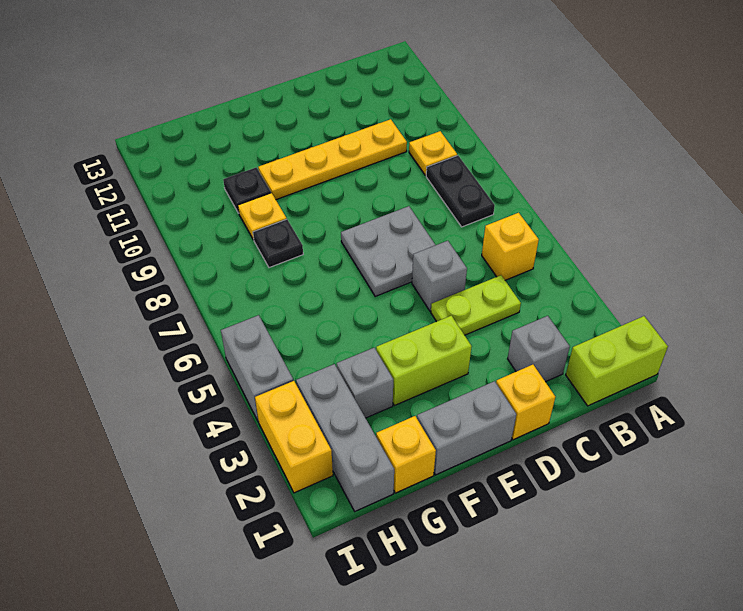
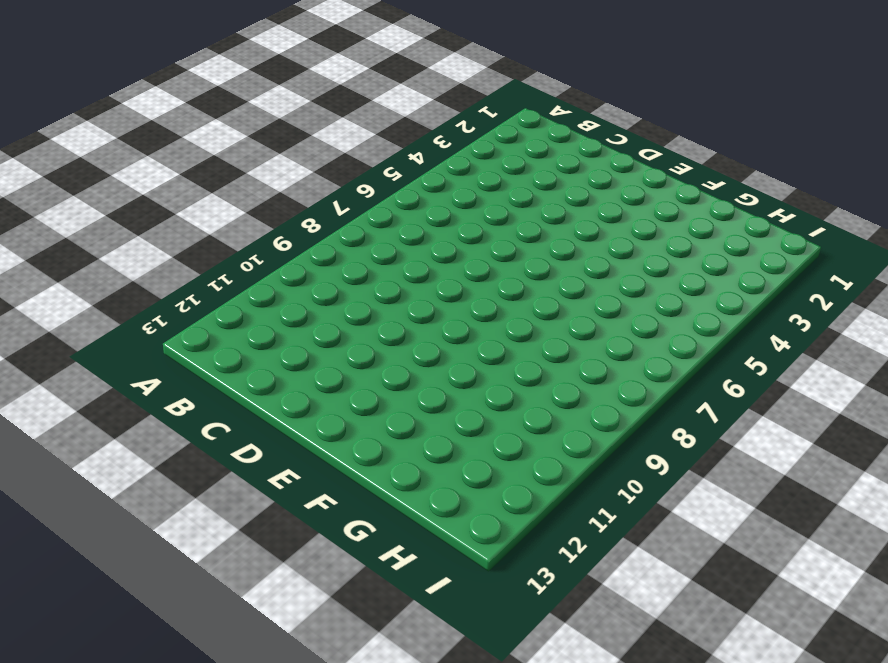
none -> lime 1x2 brick [566,316,668,406]
none -> yellow 1x1 brick [482,213,539,280]
none -> black 1x2 plate [426,155,495,227]

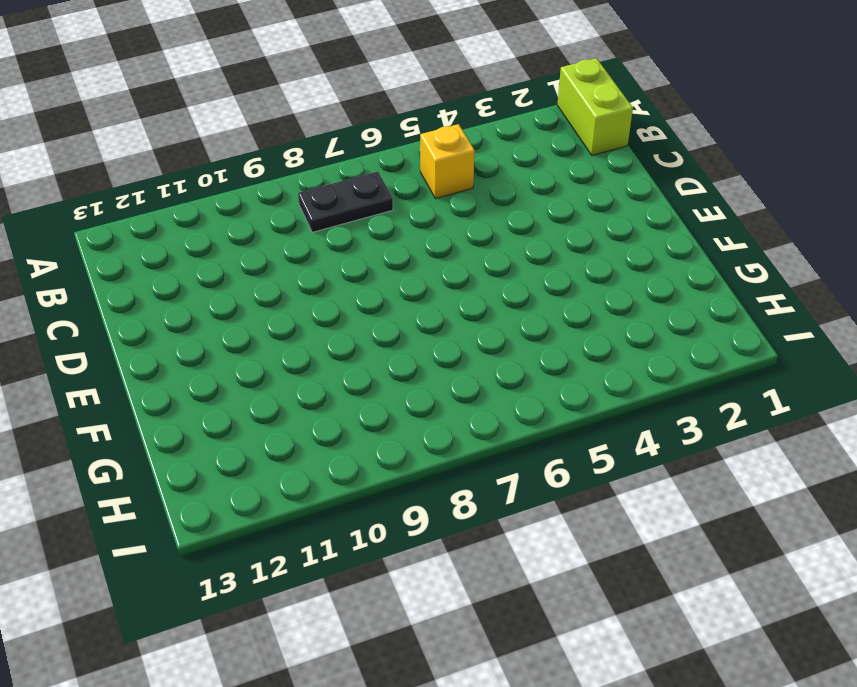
none -> yellow 1x1 plate [409,131,457,175]
none -> grey 1x1 brick [508,316,570,382]
none -> lime 1x2 plate [431,275,521,335]

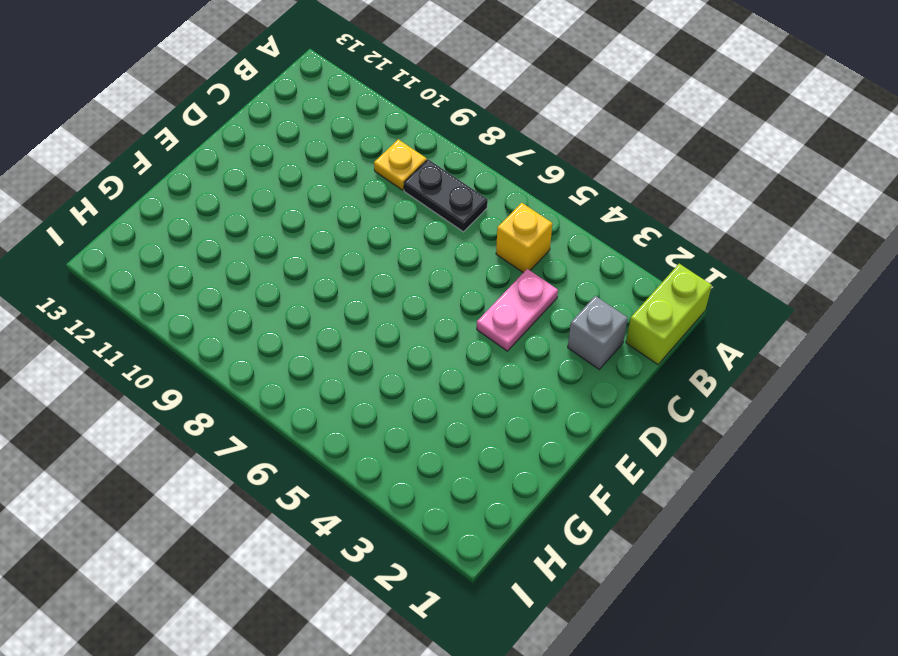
pink 1x2 plate [477,269,558,351] -> lime 1x2 plate [431,275,521,335]
none -> yellow 1x4 plate [258,119,407,200]
none -> yellow 1x1 brick [496,365,555,440]
none -> grey 1x1 brick [412,241,467,311]

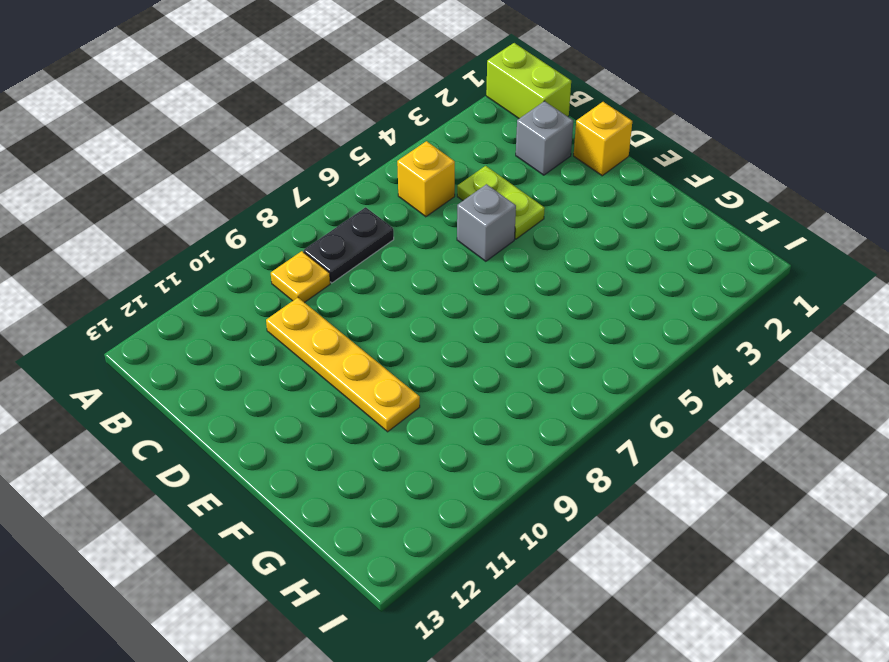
none -> grey 2x2 plate [341,206,435,296]
none -> grey 1x2 brick [417,381,516,475]
none -> lime 1x2 brick [376,316,472,406]

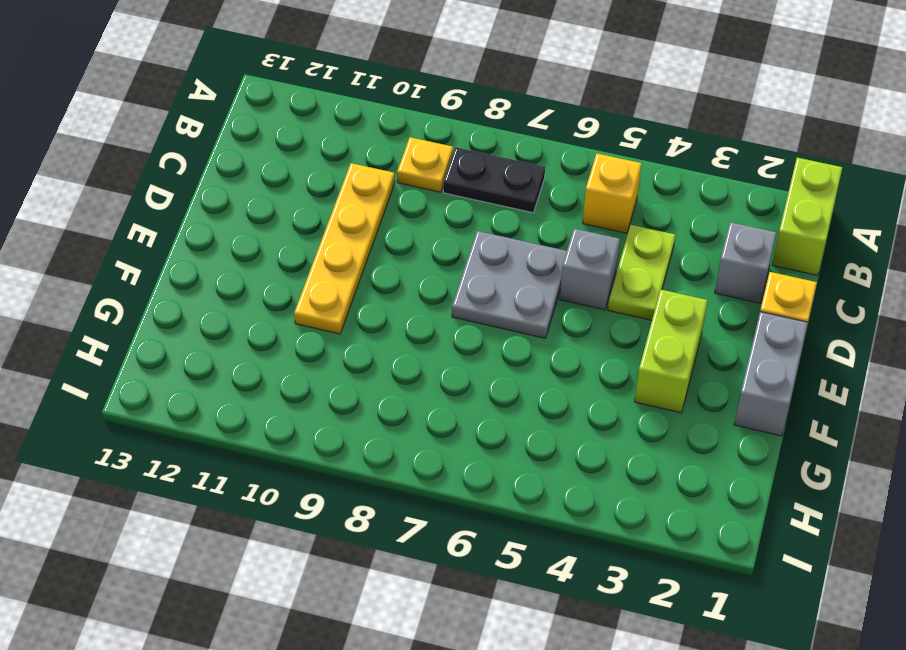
none -> yellow 1x1 brick [376,416,436,493]
none -> grey 1x1 brick [337,348,393,418]
none -> black 1x1 plate [253,219,303,268]

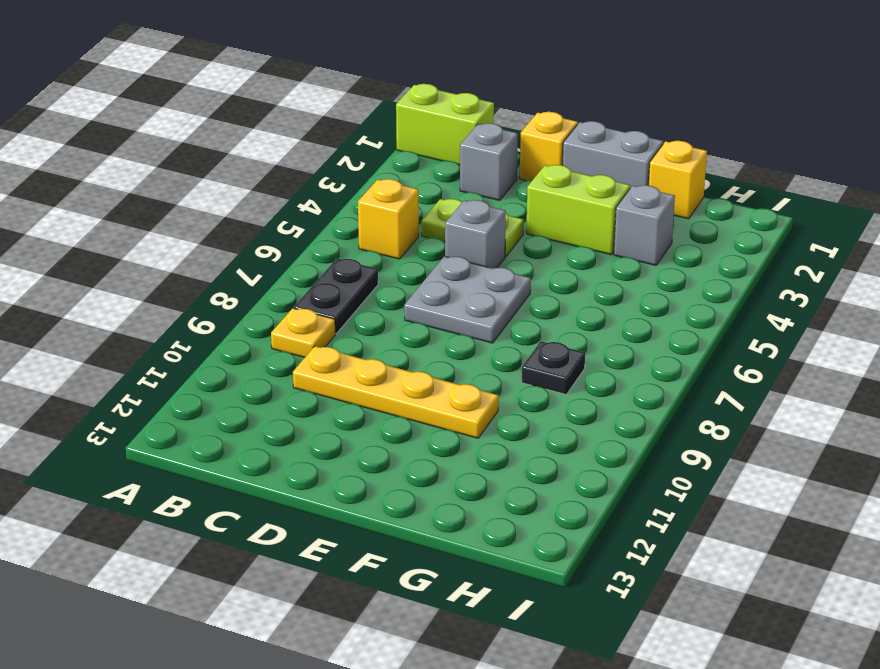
none -> yellow 1x1 plate [238,193,286,240]
none -> black 1x1 plate [223,167,271,213]
none -> grey 1x3 brick [296,364,394,511]

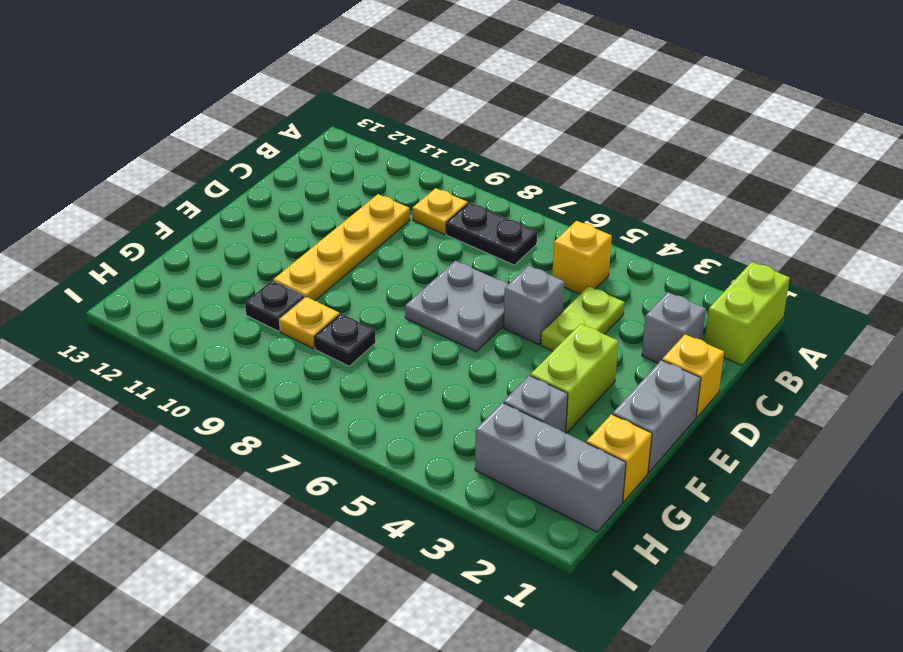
none -> yellow 1x2 brick [255,381,333,493]
none -> grey 1x2 brick [221,315,293,422]

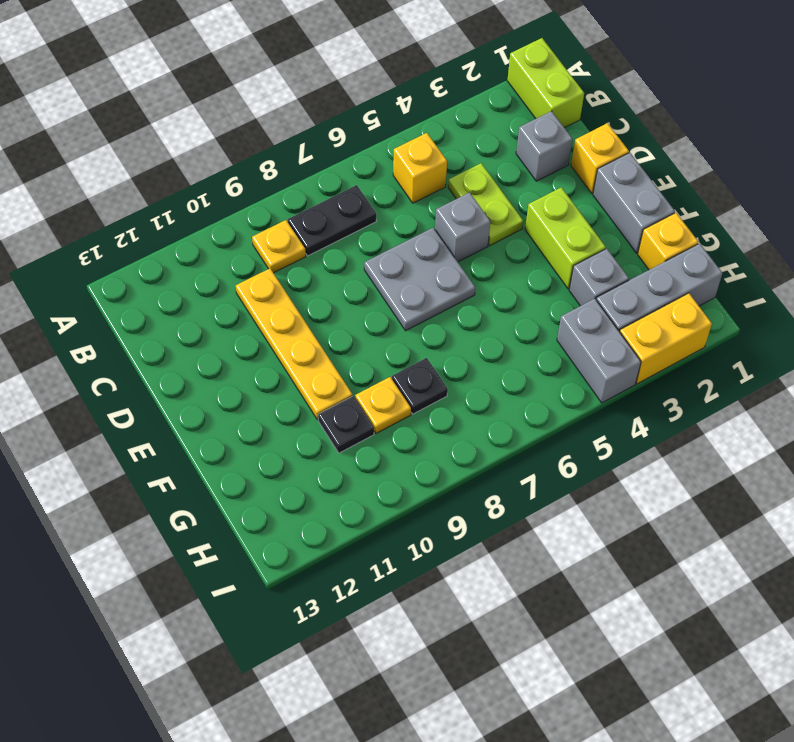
grey 1x2 brick [557,299,641,403] -> grey 1x2 brick turned to [221,315,293,422]

